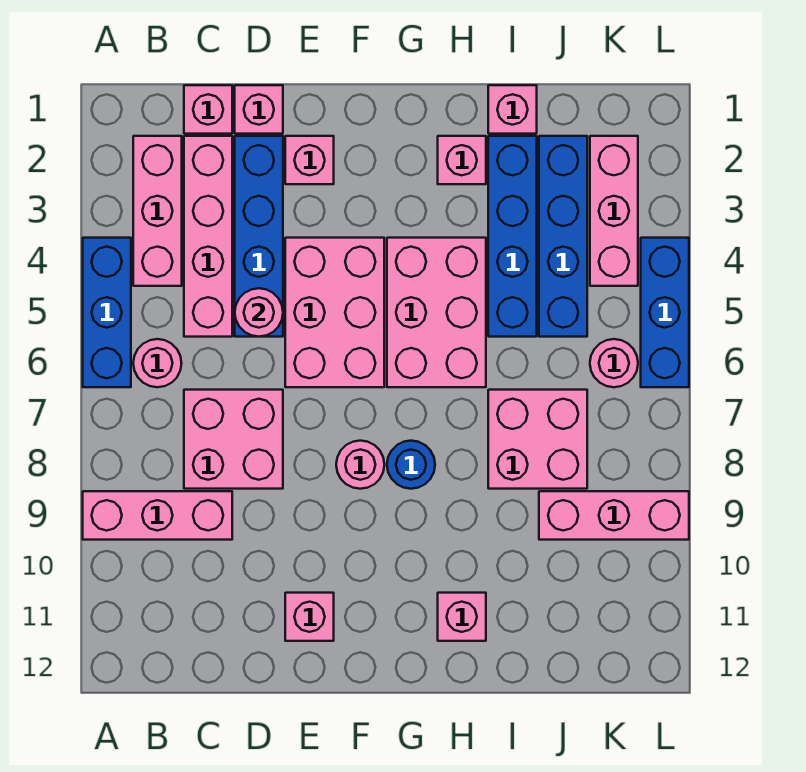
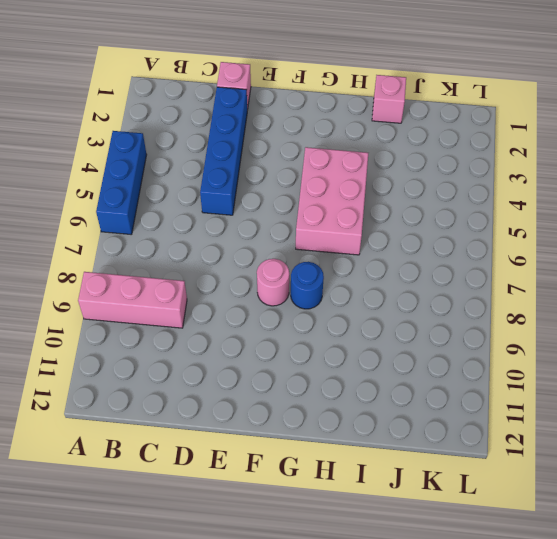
none -> pink 1x3 brick [133,136,182,286]
none -> pink 1x1 round brick [133,339,182,387]
none -> pink 1x1 brick [184,85,232,134]

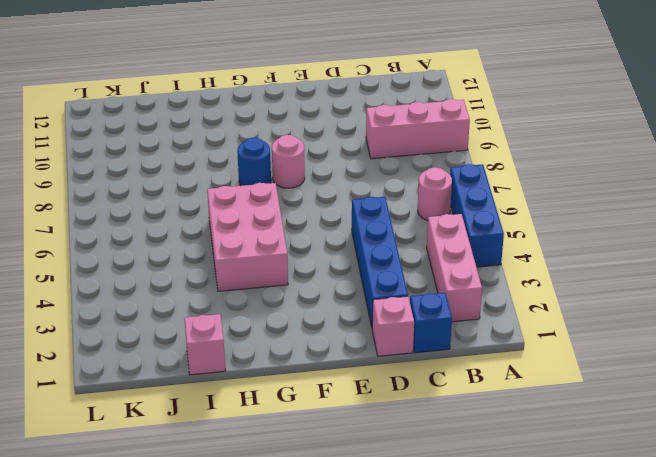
blue 1x1 brick [410,293,452,353] -> pink 1x1 brick [184,85,232,134]
none -> pink 1x4 brick [184,136,232,337]
none -> pink 2x2 brick [184,390,283,489]
none -> pink 1x1 brick [285,136,334,184]

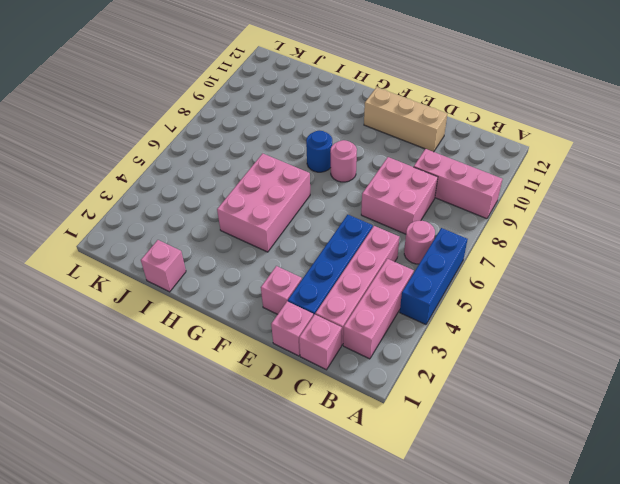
tan 1x3 brick [364,87,447,152] -> pink 1x1 brick [285,593,334,641]
none -> pink 2x3 brick [285,238,384,387]
none -> pink 1x1 brick [438,136,486,184]
none -> pink 1x1 brick [438,593,486,641]

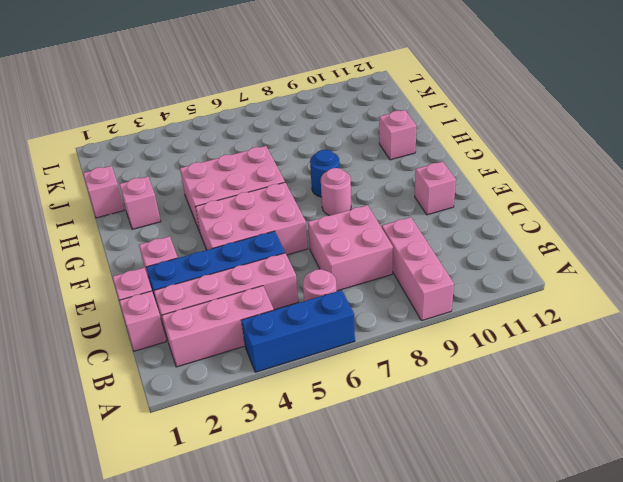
none -> blue 1x4 brick [488,136,537,337]
none -> pink 2x2 brick [488,390,587,489]
none -> blue 1x4 brick [539,136,587,337]

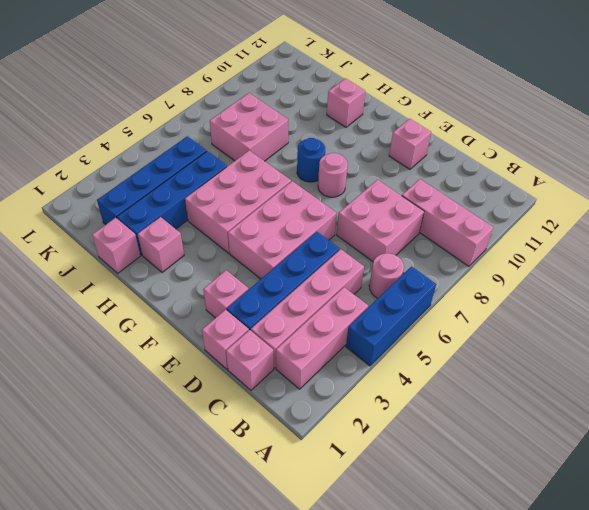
none -> pink 1x3 brick [539,491,689,540]
none -> pink 1x3 brick [590,136,638,286]
none -> pink 1x1 round brick [590,339,638,387]

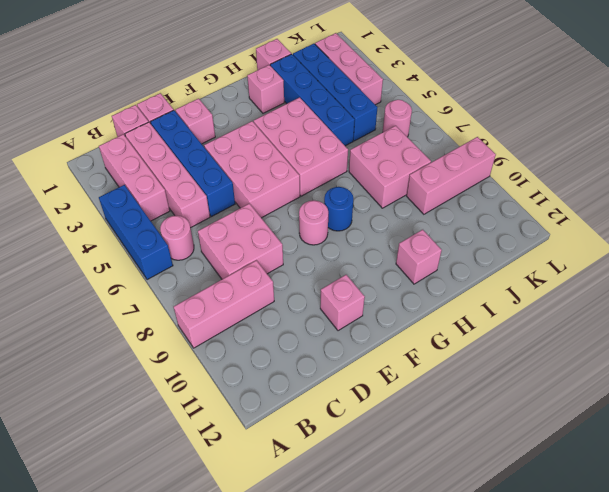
none -> blue 1x3 brick [641,238,689,387]
none -> pink 1x1 round brick [235,288,283,337]

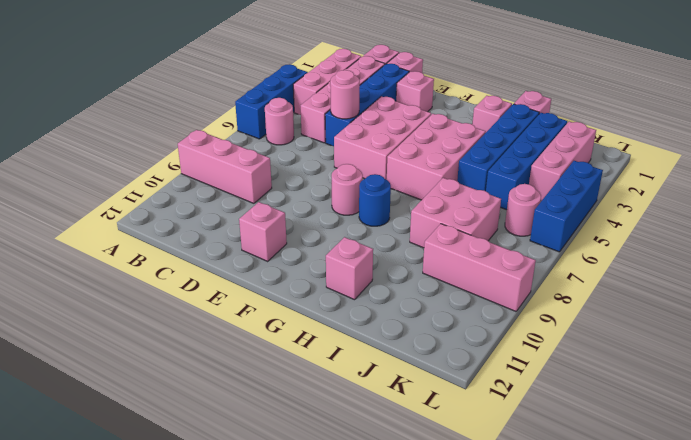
none -> pink 2x2 brick [184,390,283,489]

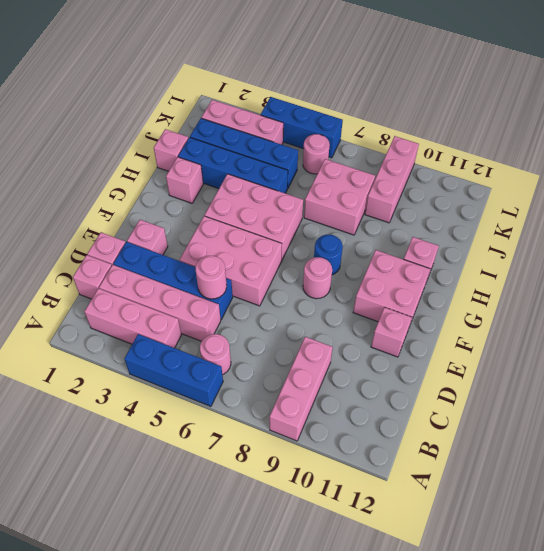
pink 2x2 brick [353,250,430,327] -> pink 2x2 brick moved to [184,390,283,489]

